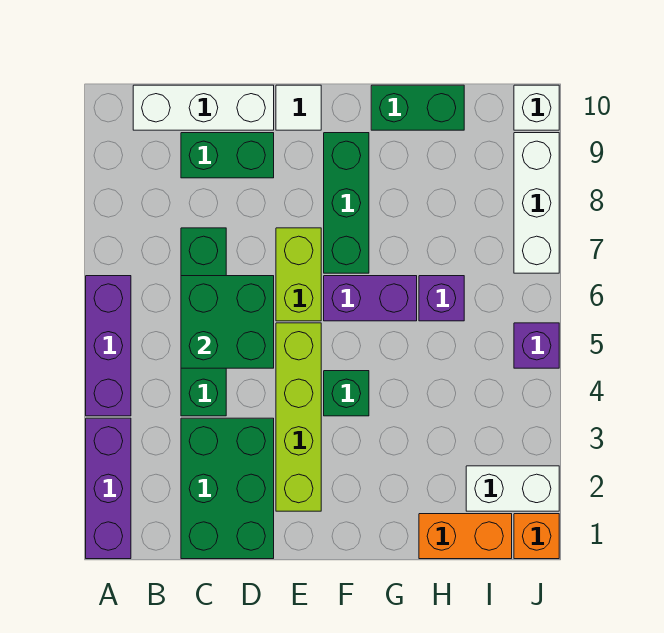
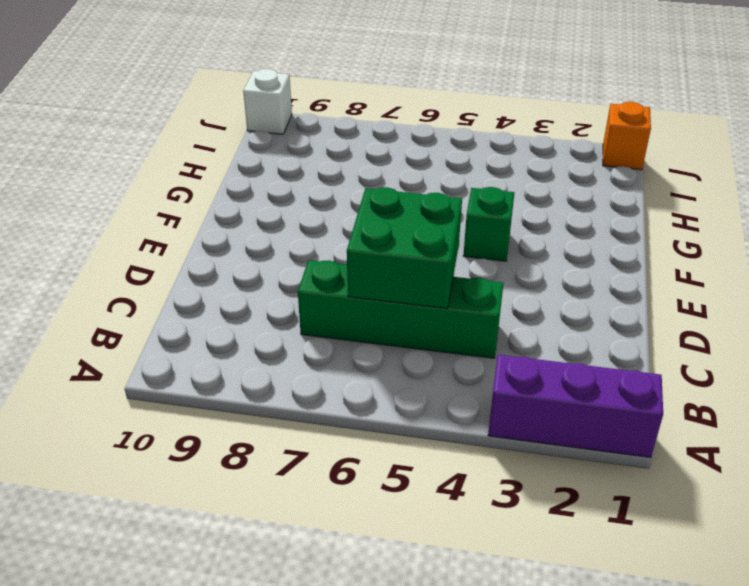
none -> purple 1x3 brick [86,276,131,416]
none -> white 1x3 brick [133,85,274,130]
none -> green 2x3 brick [181,418,274,559]

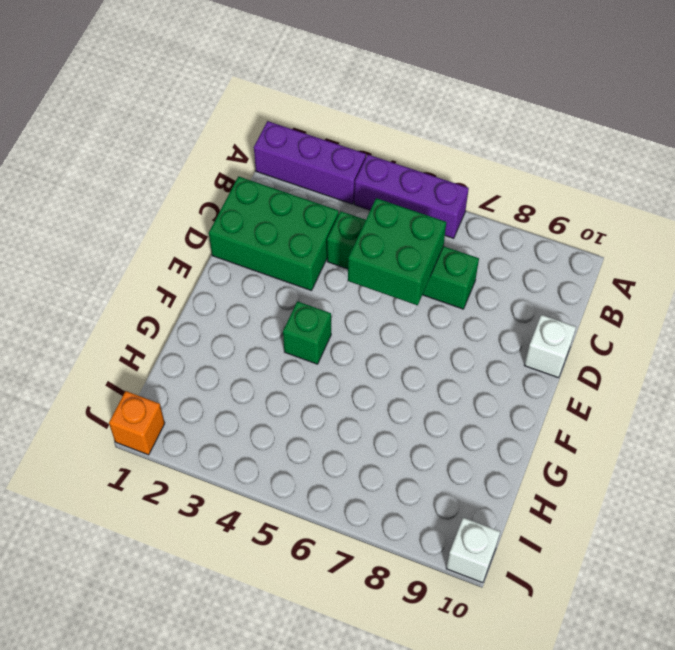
white 1x1 brick [524,315,576,378] -> white 1x3 brick [133,85,274,130]
none -> green 1x2 brick [181,133,274,178]
none -> lime 1x4 brick [276,323,321,511]
none -> lime 1x2 brick [276,228,321,321]

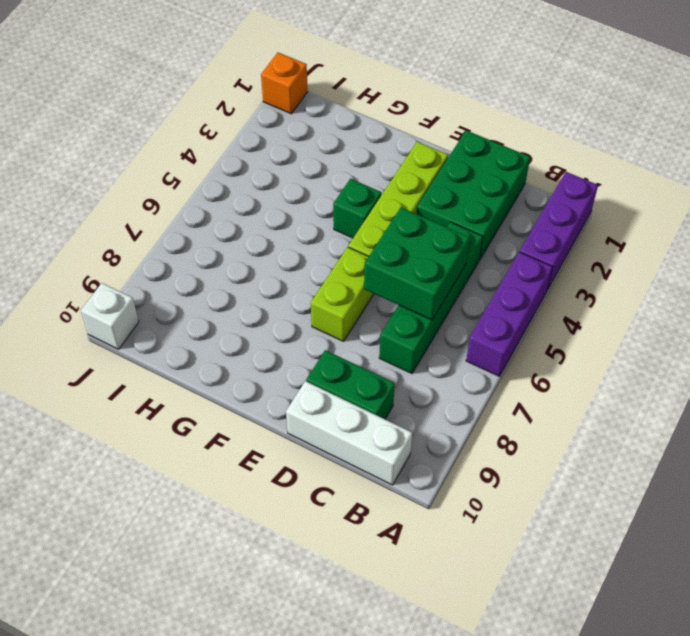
none -> white 1x1 tile [276,85,321,130]
none -> purple 1x2 brick [324,276,417,321]
none -> green 1x3 brick [324,133,369,273]

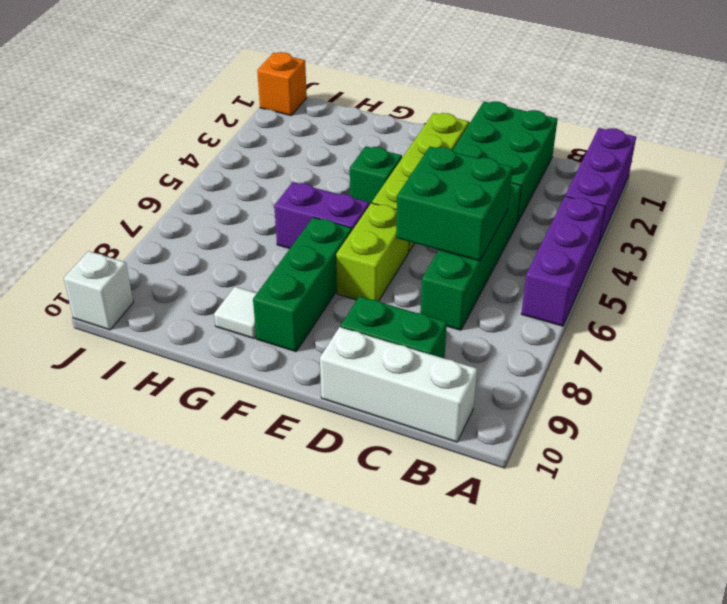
white 1x1 tile [214,287,257,338] -> white 1x1 tile moved to [276,85,321,130]
none -> green 1x2 brick [371,85,464,130]
none -> orange 1x2 brick [419,514,512,559]
none -> purple 1x1 brick [419,276,464,321]

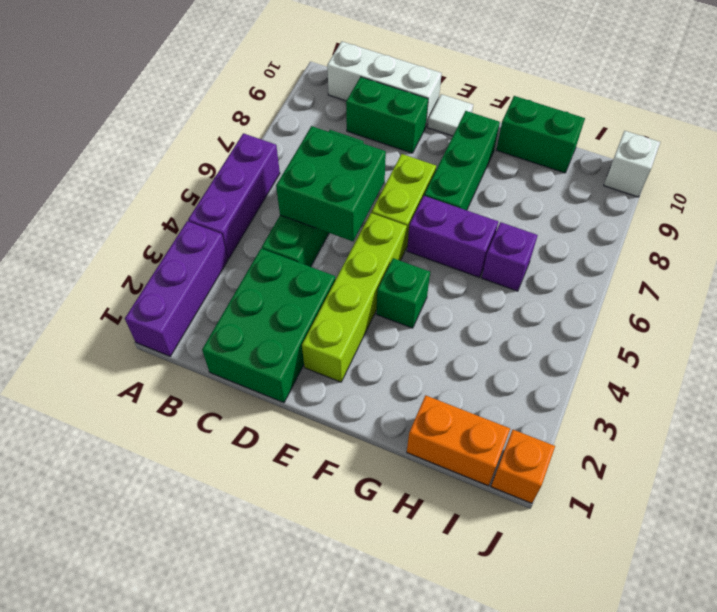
none -> white 1x2 brick [466,466,559,511]
none -> purple 1x1 brick [514,323,559,368]
none -> white 1x3 brick [514,133,559,273]

